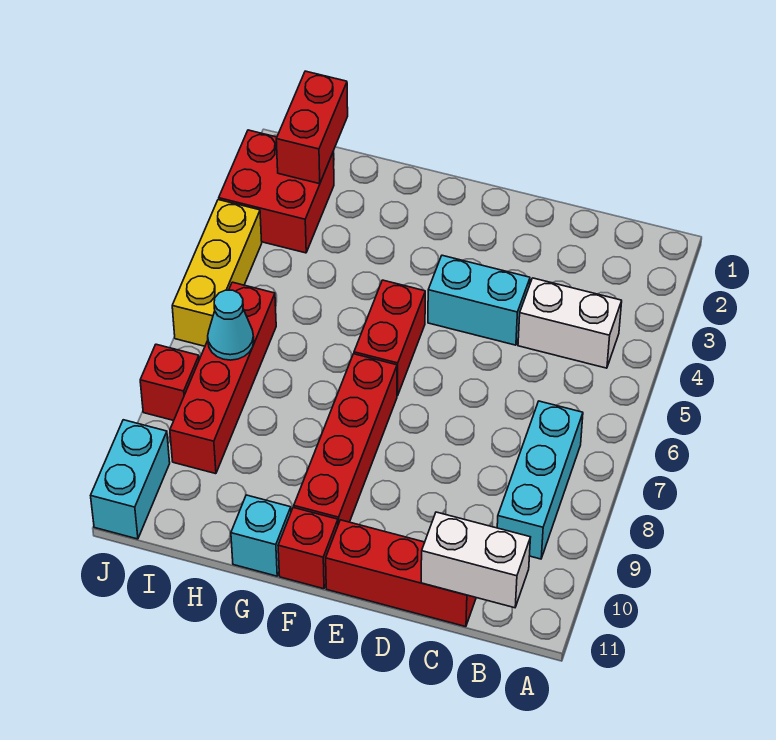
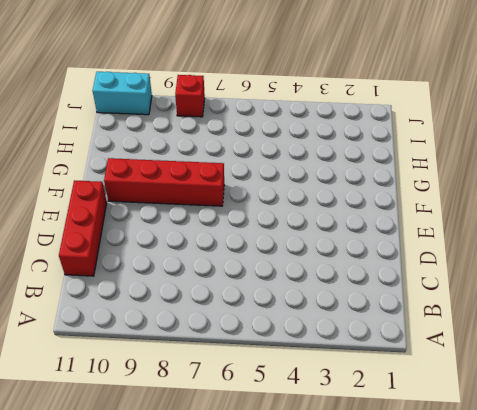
none -> white 1x2 brick [518,278,622,368]
none -> cyan 1x3 brick [497,401,583,559]
none -> cyan 1x2 brick [428,255,530,345]

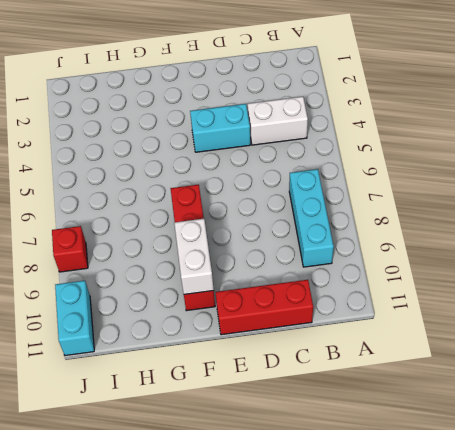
white 1x2 brick [174,219,214,294] -> white 1x2 brick turned to [421,512,531,608]
none -> red 1x2 brick [354,280,425,396]
none -> red 1x1 brick [278,508,338,589]
none -> cyan 1x1 brick [231,495,291,576]

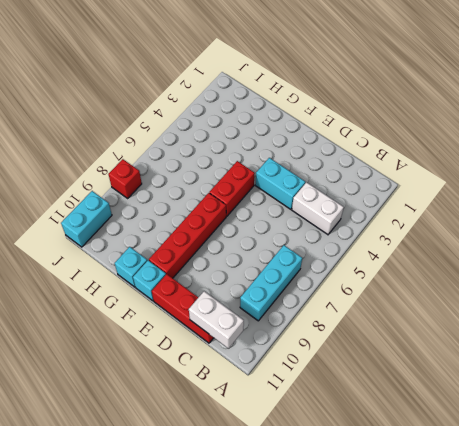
cyan 1x1 brick [133,260,166,301] -> red 1x1 brick [278,508,338,589]
none -> red 2x2 brick [219,130,334,253]
none -> red 1x4 brick [170,282,276,474]
none -> yellow 1x3 brick [172,200,262,346]

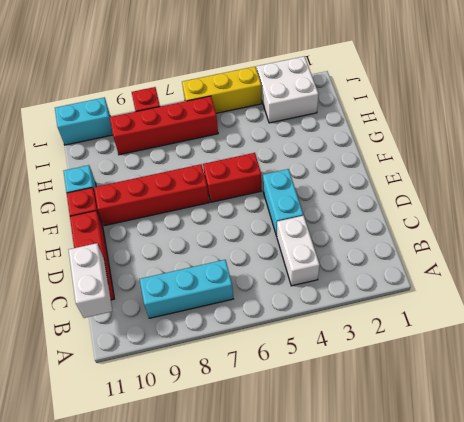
white 2x2 brick [257,56,318,123] -> red 2x2 brick [219,130,334,253]
none -> red 1x2 brick [276,71,348,184]
none -> cyan 1x1 cone [208,290,254,360]

